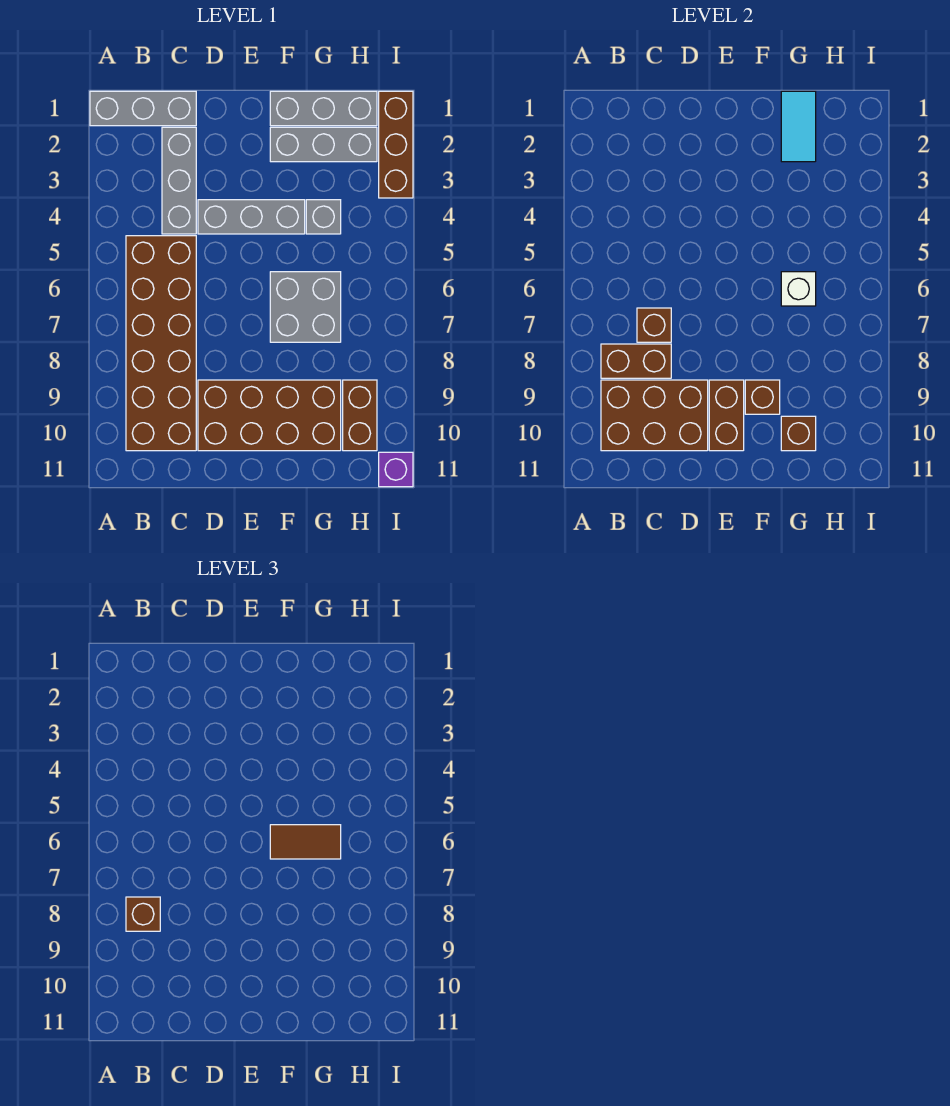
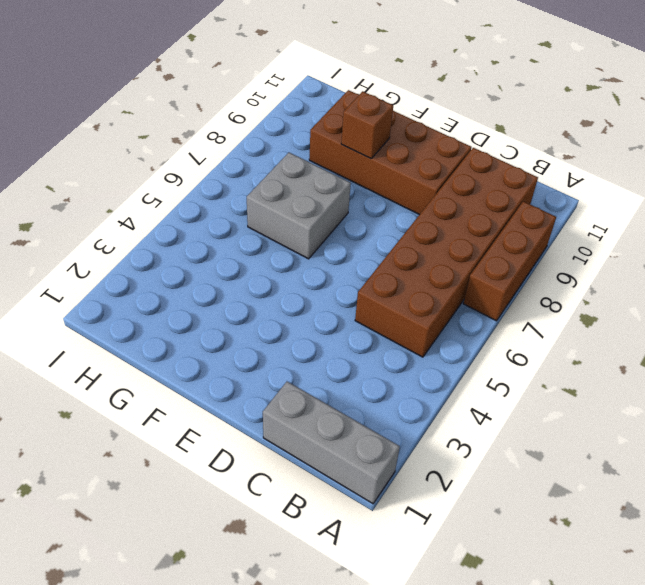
brown 1x3 brick [463,201,556,321] -> brown 1x3 brick moved to [379,91,413,198]
none -> grey 1x3 brick [162,127,196,234]
none -> grey 1x3 brick [198,200,305,234]
none -> grey 1x3 brick [270,91,377,126]

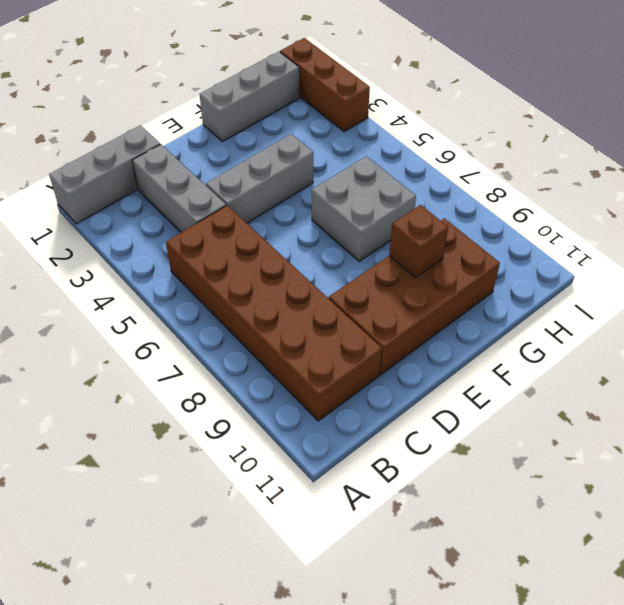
none -> grey 1x3 brick [270,127,377,162]
none -> grey 1x1 brick [306,200,341,234]
none -> brown 1x2 brick [343,380,377,451]

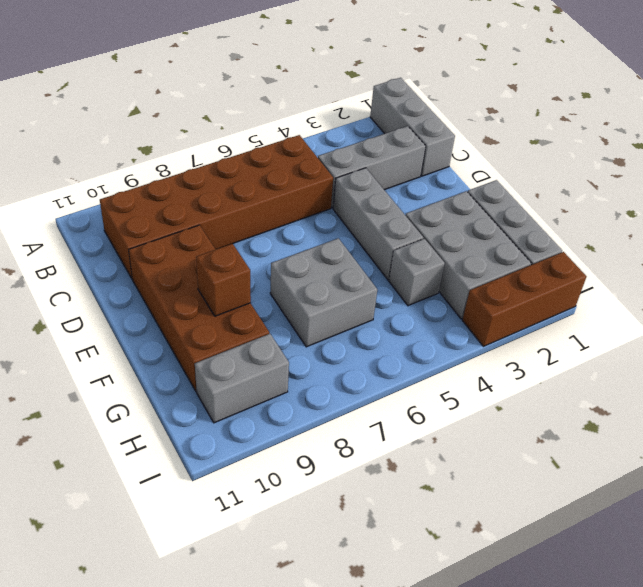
grey 2x3 brick [405,191,531,319] -> grey 1x3 brick [270,127,377,162]
grey 1x2 brick [195,334,289,423] -> brown 1x2 brick [343,380,377,451]
none -> purple 1x1 brick [379,452,413,487]
none -> brown 1x2 brick [601,344,671,378]
none -> brown 2x3 brick [601,380,708,451]

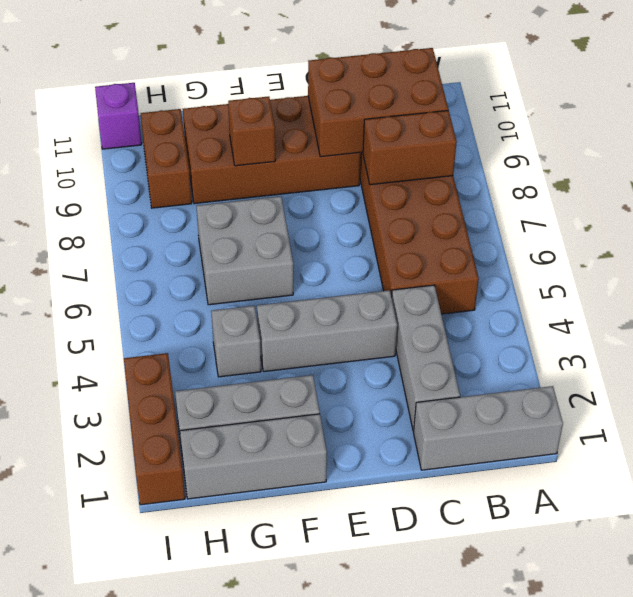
none -> brown 1x1 brick [637,308,671,342]
none -> brown 1x2 brick [709,380,744,451]
none -> cyan 1x2 tile [781,91,816,162]

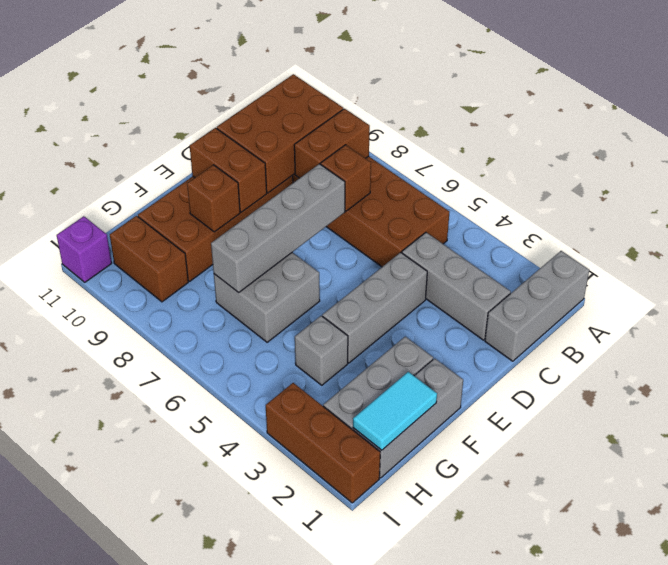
grey 1x4 brick [211,164,345,293] -> none
cyan 1x2 tile [353,372,437,450] -> cyan 1x2 tile turned to [781,91,816,162]
none -> white 1x1 brick [781,272,816,306]
none -> brown 1x1 brick [781,416,816,451]
none -> brown 1x1 brick [126,897,160,931]

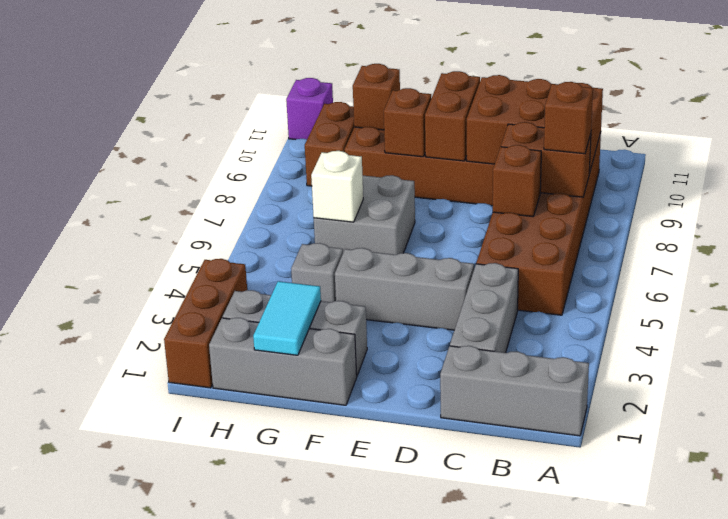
none -> brown 1x2 tile [270,825,341,859]

